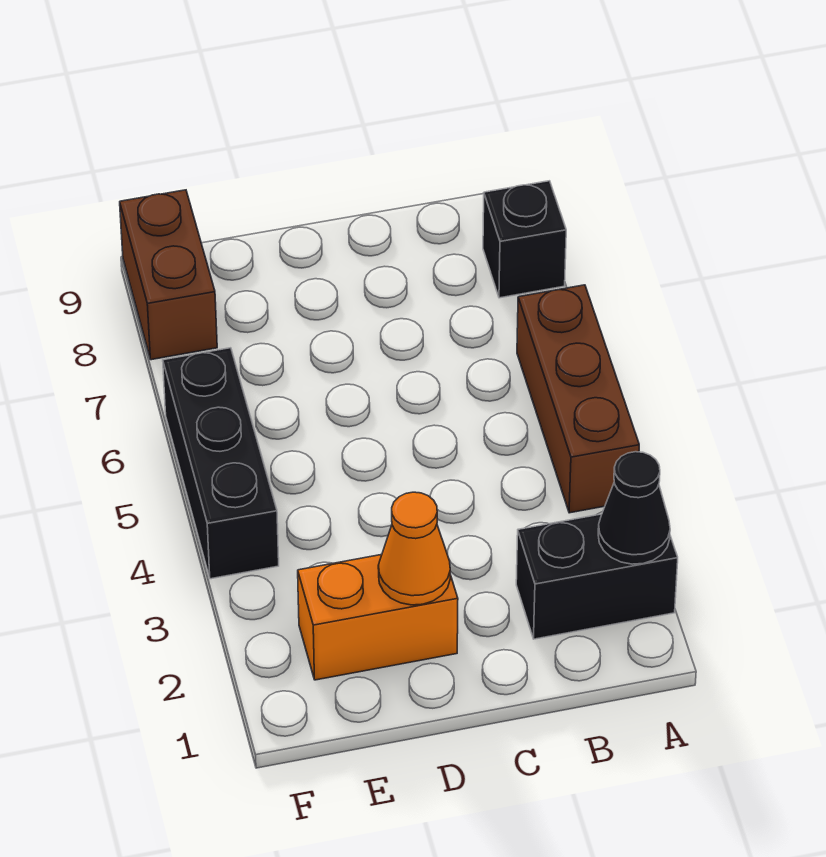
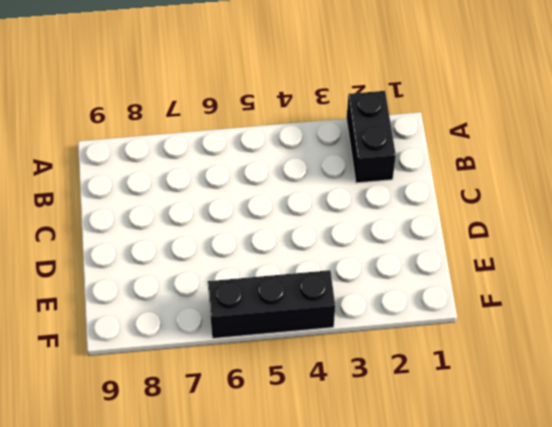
none -> brown 1x3 brick [517,285,639,513]
none -> black 1x1 brick [483,181,566,298]

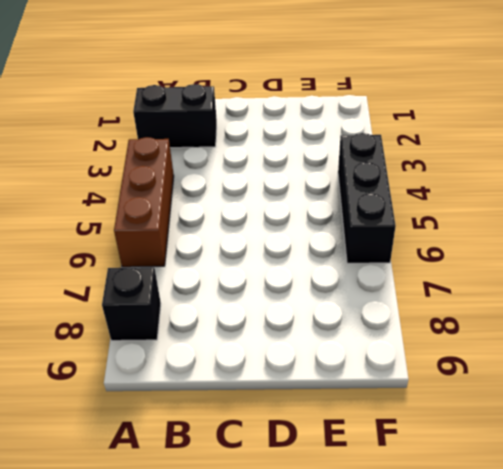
none -> orange 1x2 brick [298,554,458,680]
none -> brown 1x2 brick [120,190,217,360]

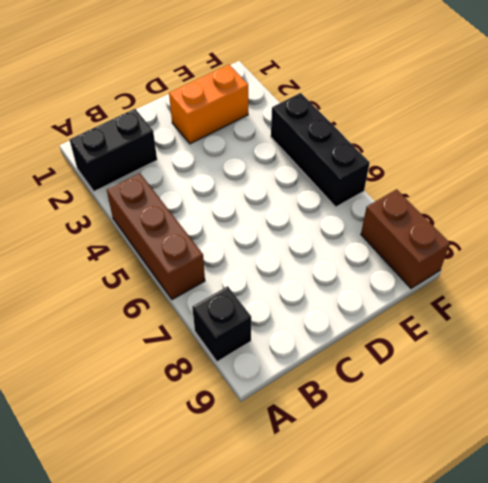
none -> black 1x1 cone [598,452,670,564]
none -> orange 1x1 cone [378,492,450,605]

